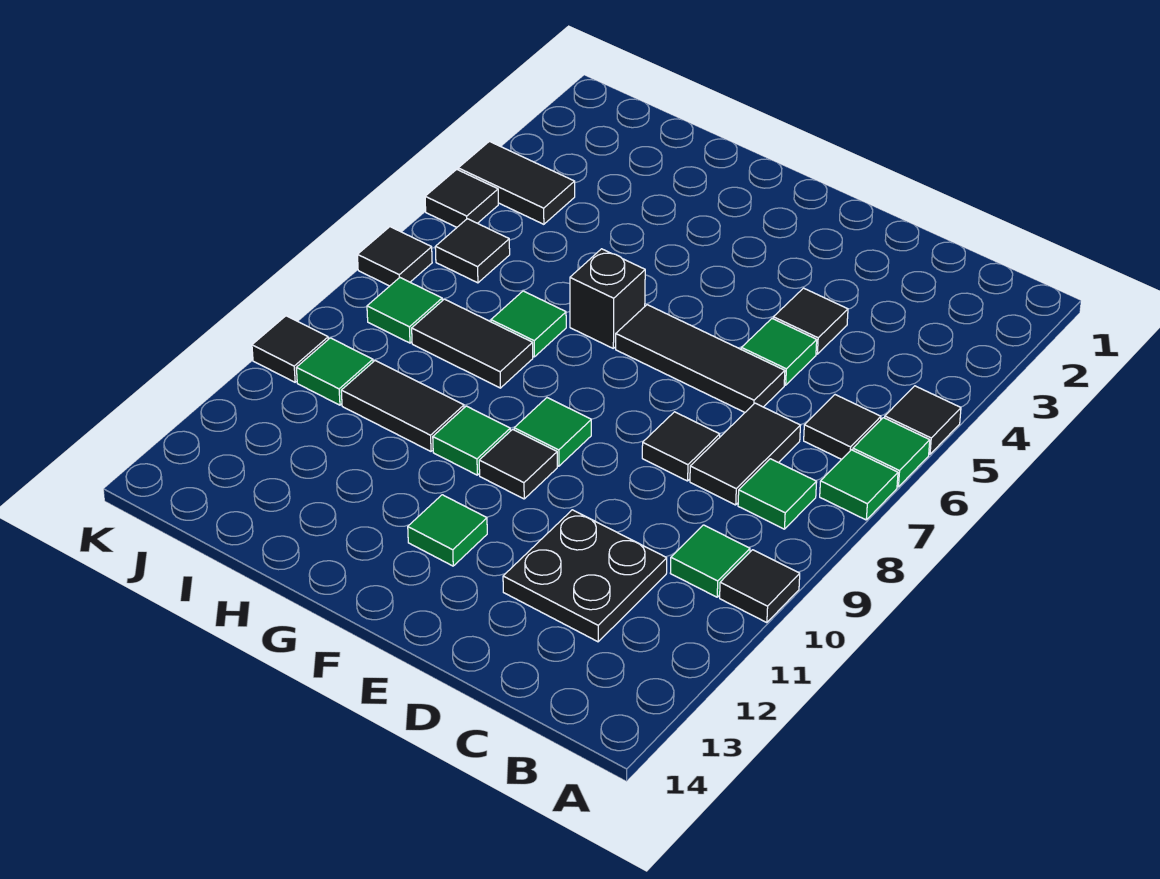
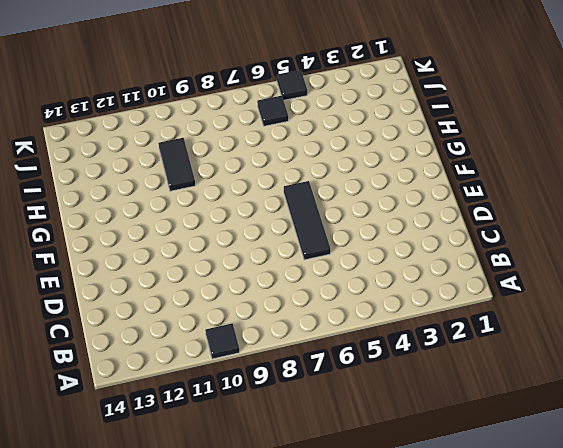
none -> black 1x1 tile [885,386,961,454]
none -> green 1x1 tile [853,418,930,487]
none -> green 1x1 tile [820,450,898,520]

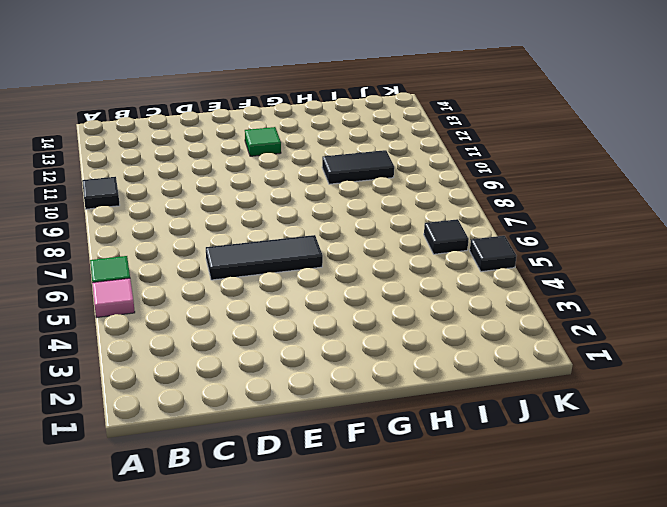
pink 1x1 tile [92,278,135,318] -> black 1x1 tile [885,386,961,454]
none -> green 1x1 tile [820,450,898,520]
none -> black 1x1 tile [804,395,881,459]
none -> green 1x1 tile [738,459,817,529]

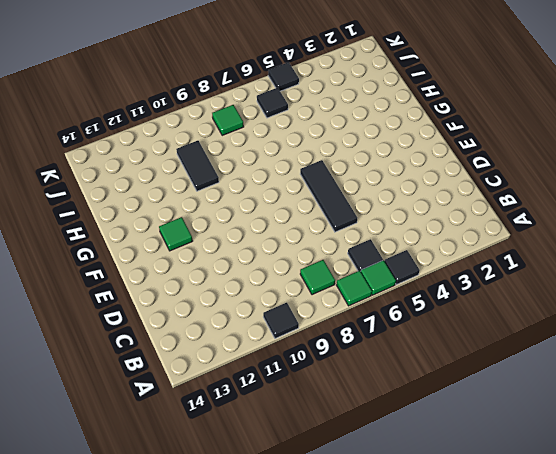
none -> green 1x1 tile [670,525,750,597]
none -> black 1x2 tile [690,403,801,505]
none -> black 2x2 plate [503,510,667,642]

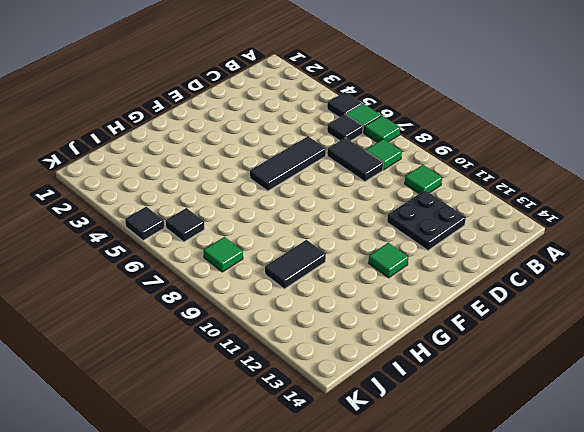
none -> black 1x1 tile [720,550,800,623]
none -> black 1x1 tile [773,288,848,354]
none -> green 1x1 tile [741,319,817,385]

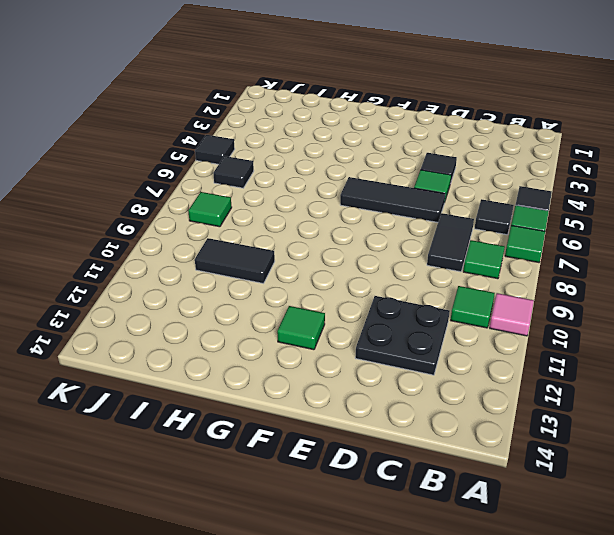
pink 1x1 tile [490,293,534,336] -> black 1x1 tile [720,550,800,623]
none -> black 1x1 tile [642,412,720,481]
none -> green 1x1 tile [514,398,591,466]
none -> black 1x1 tile [479,429,557,499]

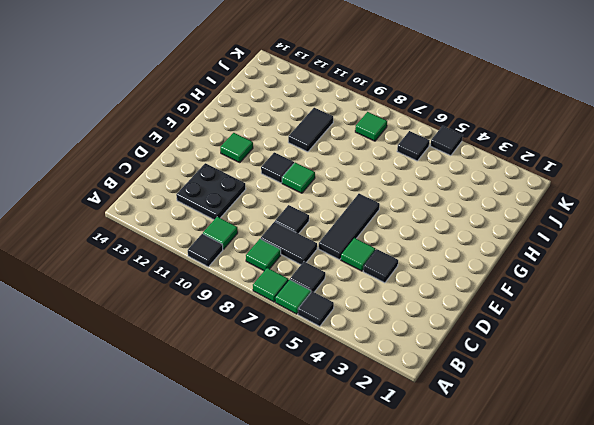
none -> black 1x1 brick [570,249,645,348]
none -> green 1x1 tile [433,406,510,475]
none -> green 1x1 tile [491,291,566,357]

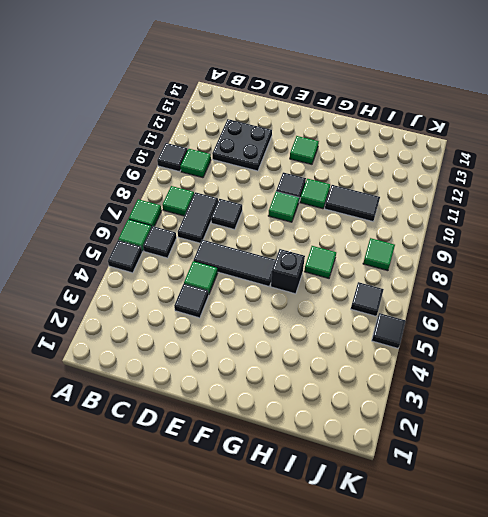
none -> black 1x2 tile [412,299,533,388]
none -> black 1x2 tile [458,141,575,224]
none -> green 1x1 tile [296,338,373,405]

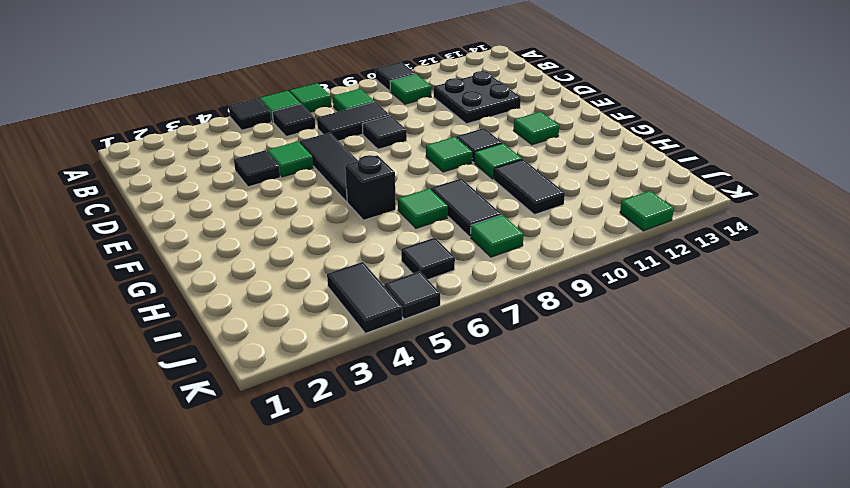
green 1x1 tile [620,191,674,231] -> green 1x1 tile moved to [296,338,373,405]
none -> black 1x1 tile [358,227,432,286]
none -> black 1x1 tile [252,316,328,382]

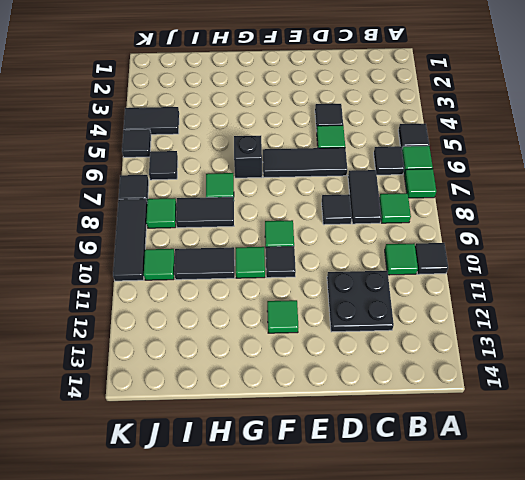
black 1x3 tile [113,199,147,281] -> black 1x1 tile [252,316,328,382]

